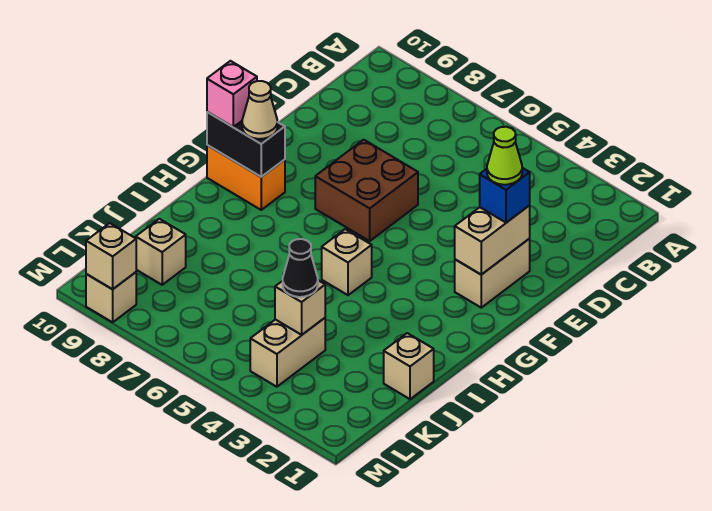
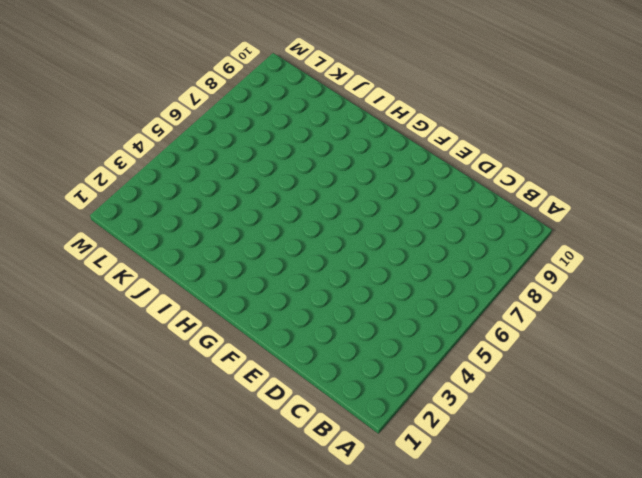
none -> tan 1x2 brick [455,239,530,308]
none -> brown 2x2 brick [315,140,418,241]
none -> orange 1x2 brick [207,145,285,210]

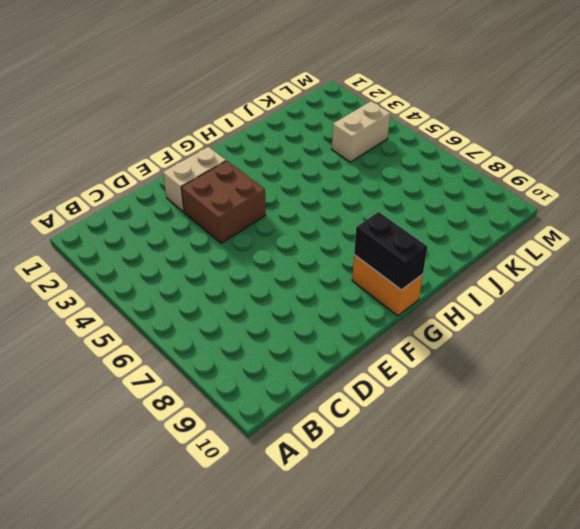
brown 2x2 brick [181,161,266,243] -> brown 2x2 brick moved to [315,140,418,241]
none -> tan 1x1 brick [322,229,372,295]
none -> tan 1x1 brick [384,333,434,399]
none -> tan 1x1 brick [136,219,186,285]

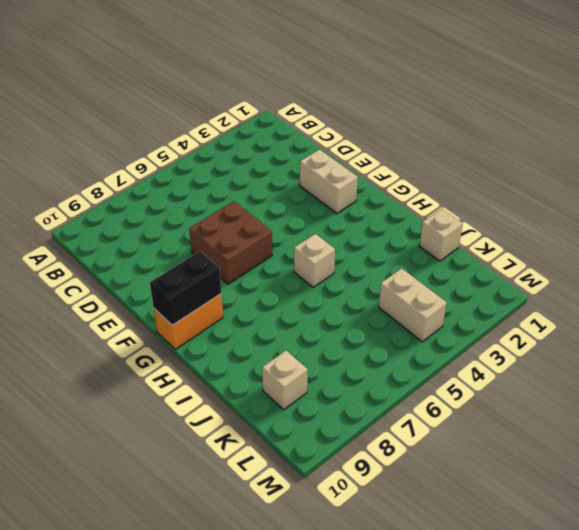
none -> tan 1x1 brick [86,272,136,322]
none -> tan 1x2 brick [455,205,530,275]
none -> tan 1x1 brick [275,280,325,335]

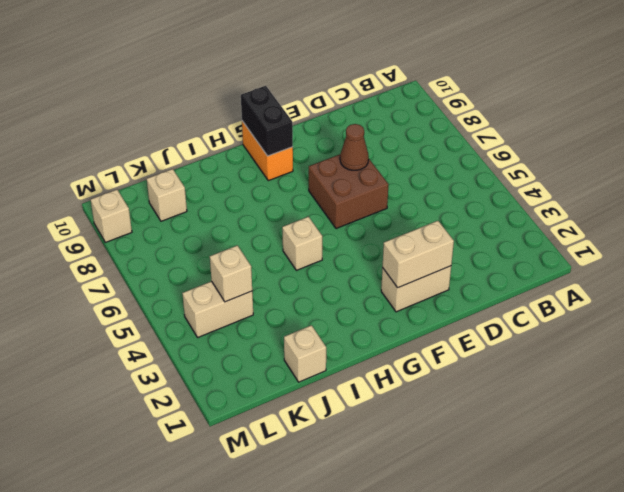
brown 1x1 cone [340,124,369,170] -> none
none -> tan 1x1 brick [86,223,136,289]
none -> blue 1x1 brick [480,168,530,223]
none -> tan 1x1 cone [242,81,277,139]

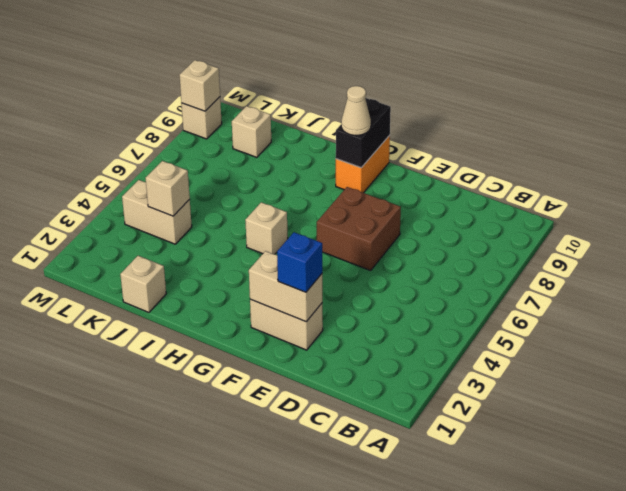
none -> pink 1x1 brick [207,61,257,127]
none -> black 1x1 cone [283,239,318,297]
none -> lime 1x1 cone [487,127,522,185]

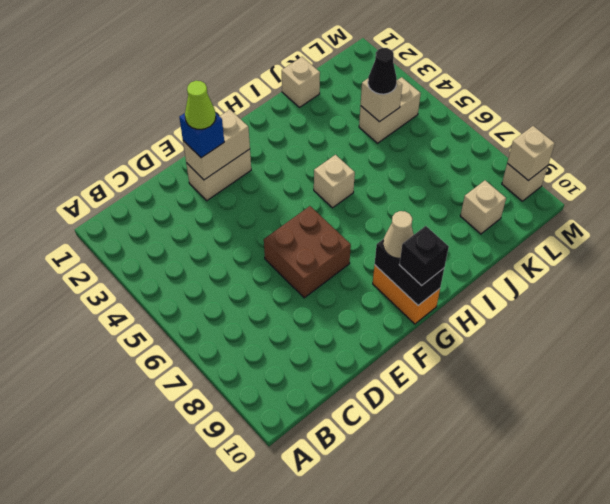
black 1x1 brick [399,226,449,286] -> pink 1x1 brick [207,61,257,127]

